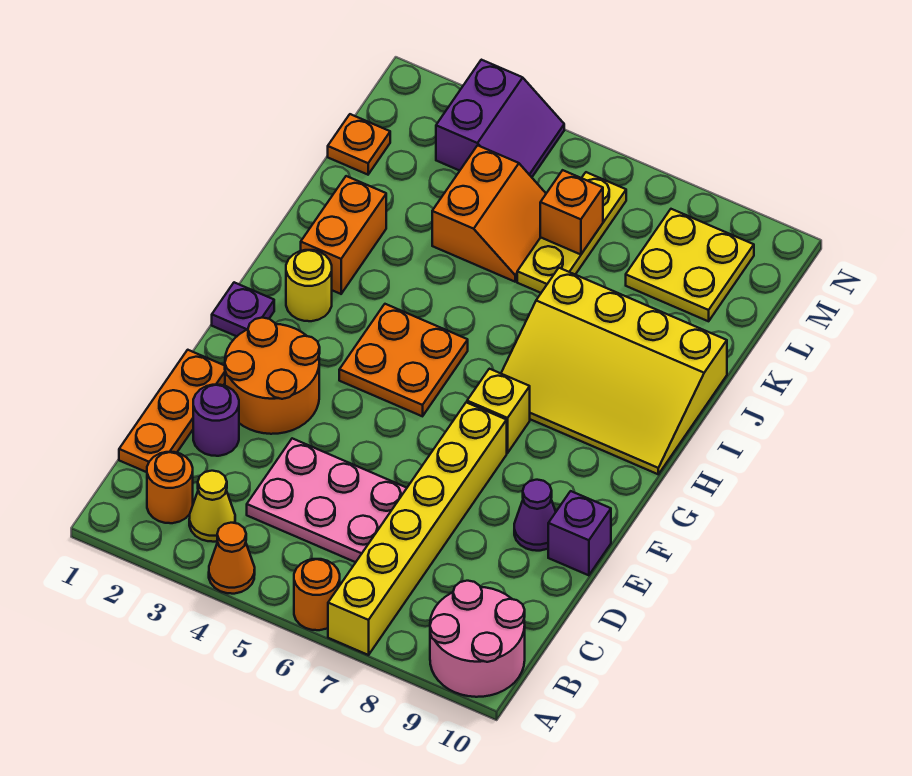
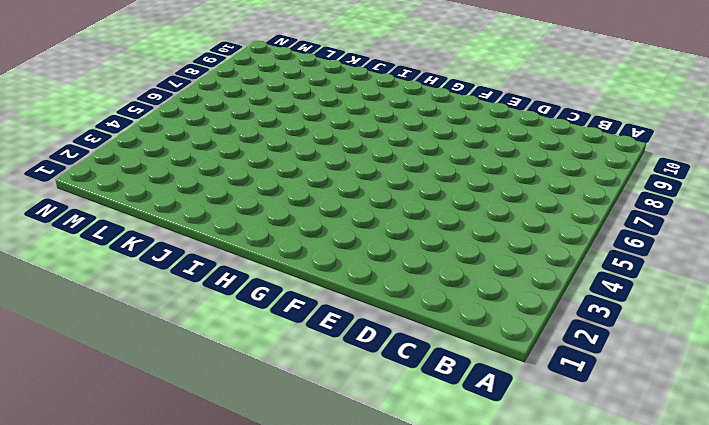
none -> orange 1x1 cone [209,523,255,594]
none -> orange 1x1 round brick [294,559,340,630]
none -> yellow 1x6 brick [328,402,507,655]

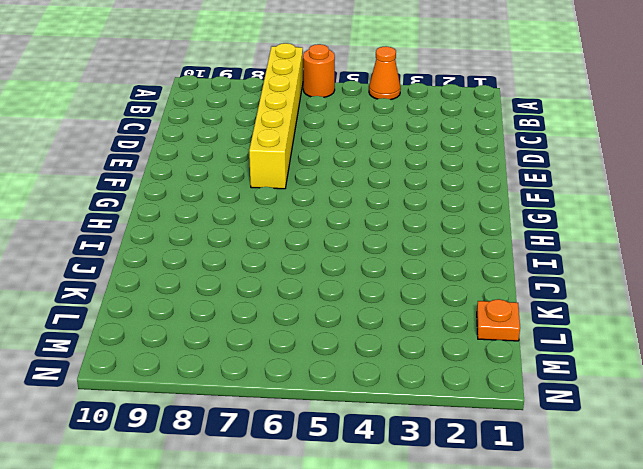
none -> pink 2x2 round brick [430,581,525,697]
none -> orange 1x1 round brick [147,452,193,523]
none -> yellow 1x1 cone [189,471,235,542]

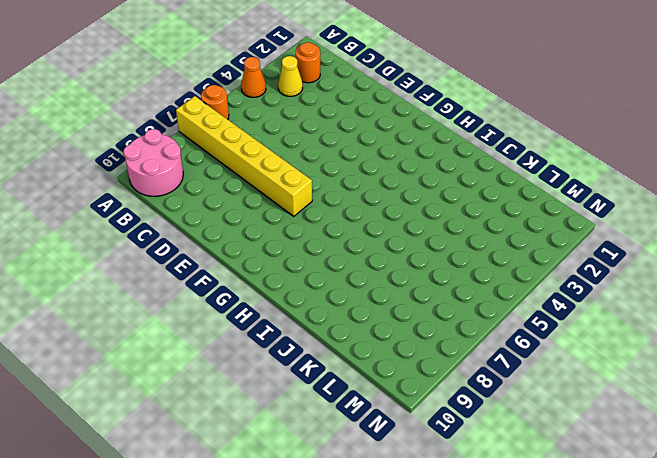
none -> orange 1x3 plate [119,350,225,472]
none -> pink 2x3 plate [247,438,407,562]
none -> purple 1x1 round brick [193,385,239,456]

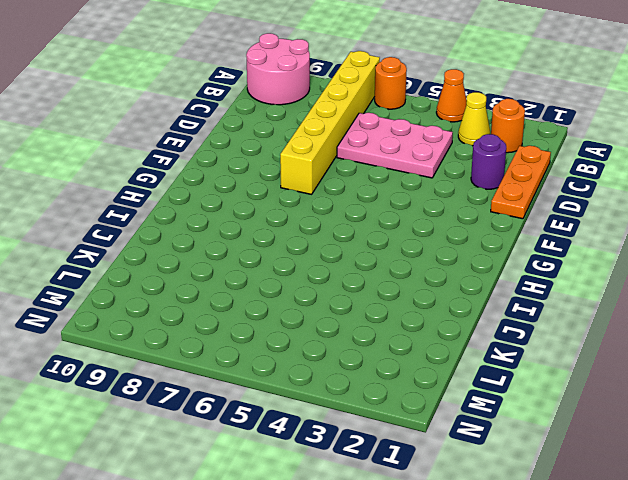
none -> orange 2x2 round brick [225,318,320,434]
none -> purple 1x1 cone [514,480,556,551]
none -> purple 1x1 brick [548,491,611,575]

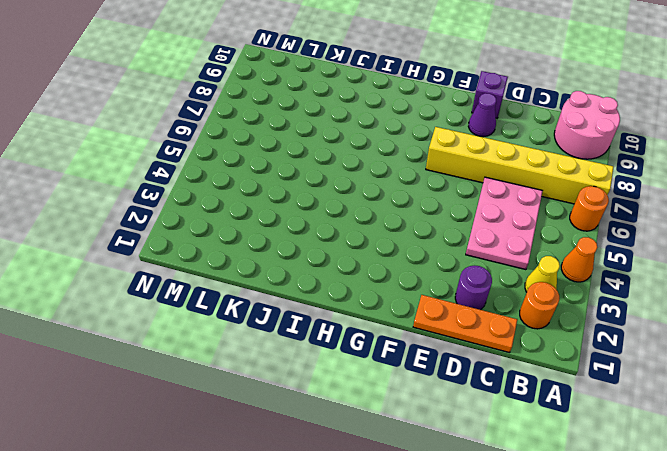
none -> orange 2x2 round brick [225,318,320,434]
none -> purple 1x1 plate [212,282,274,336]
none -> orange 2x2 plate [339,304,468,416]

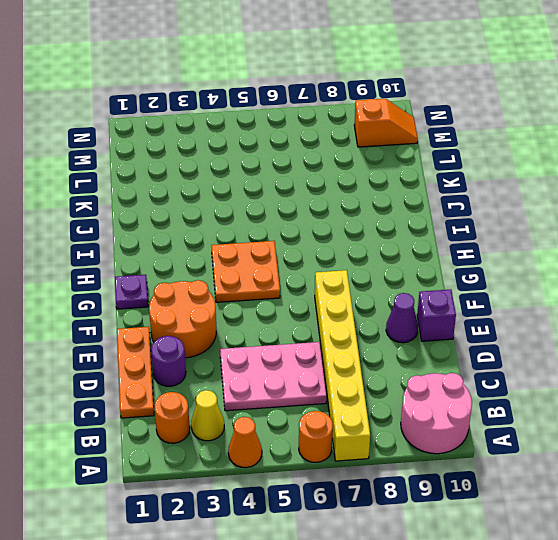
orange 1x2 slope [354,99,418,147] -> yellow 2x2 plate [626,209,754,321]
none -> yellow 1x1 brick [467,369,530,453]
none -> yellow 1x1 round brick [286,250,332,321]
none -> yellow 3x4 slope [501,268,727,474]

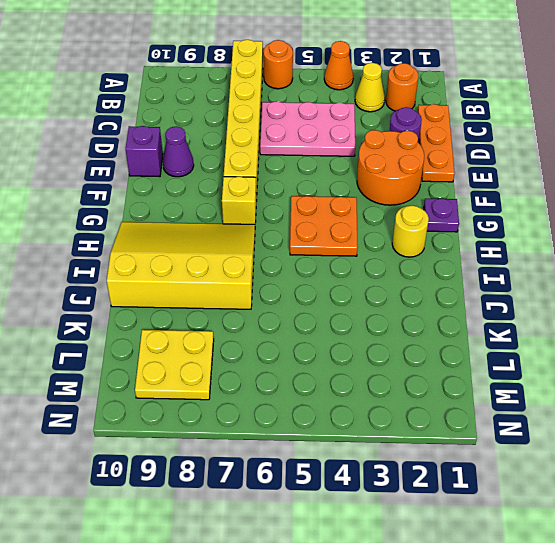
none -> pink 2x2 round brick [430,581,525,697]
none -> orange 1x2 brick [301,176,386,294]
none -> orange 2x2 slope [432,145,546,282]

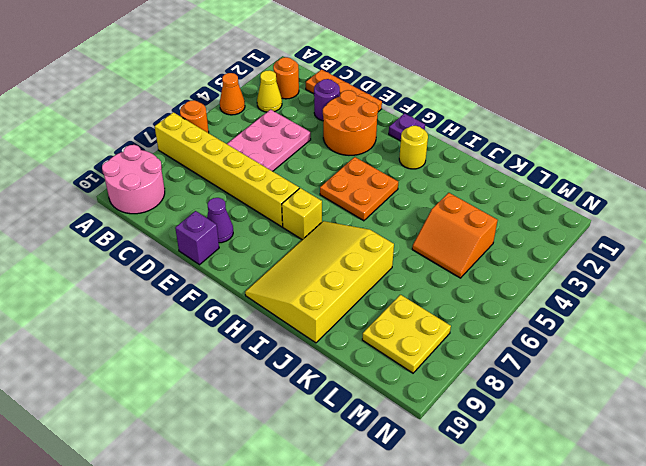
none -> orange 1x2 brick [301,176,386,294]
none -> yellow 1x3 plate [517,172,626,293]
none -> orange 1x1 plate [328,114,390,175]

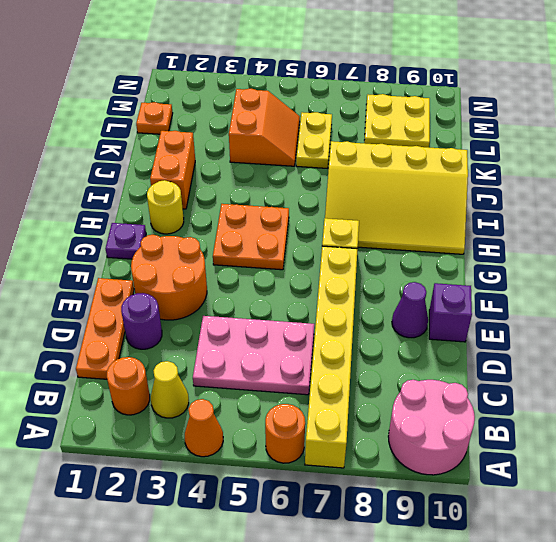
yellow 1x2 plate [296,112,332,168] -> yellow 1x3 plate [517,172,626,293]
none -> purple 2x2 slope [436,60,564,177]
none -> orange 1x1 brick [540,170,603,255]

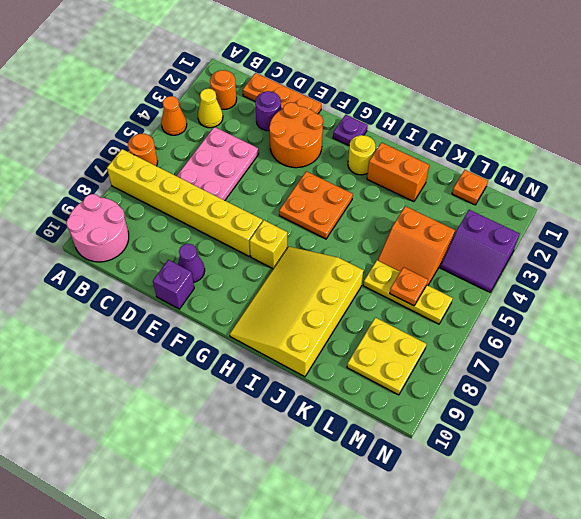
orange 1x1 plate [390,267,428,306] -> orange 1x1 brick [540,170,603,255]

